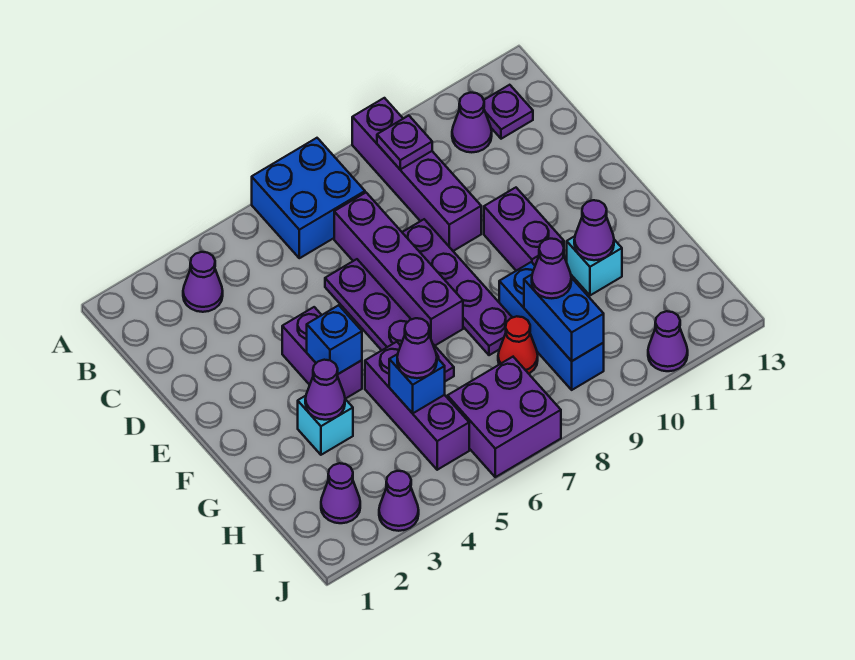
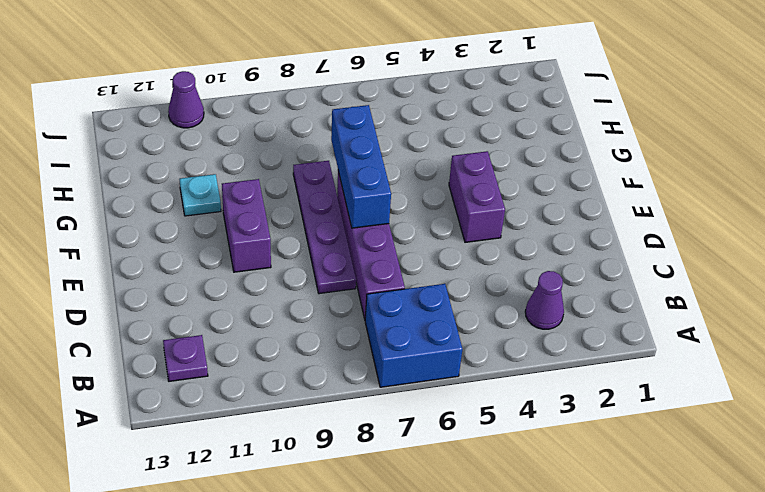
blue 1x3 brick [331,105,391,228] -> blue 1x3 brick moved to [499,262,604,390]
cyan 1x1 plate [179,174,221,216] -> cyan 1x1 brick [567,236,622,295]
none -> purple 1x4 brick [352,98,481,251]
none -> purple 1x1 cone [452,93,492,152]
none -> purple 1x4 plate [325,259,454,381]

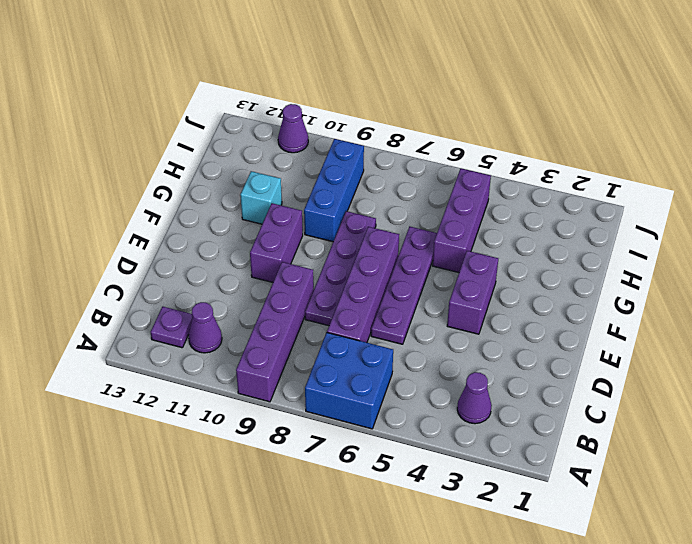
none -> cyan 1x1 brick [298,396,353,455]
none -> red 1x1 cone [498,316,538,374]
none -> purple 1x1 cone [321,463,360,523]

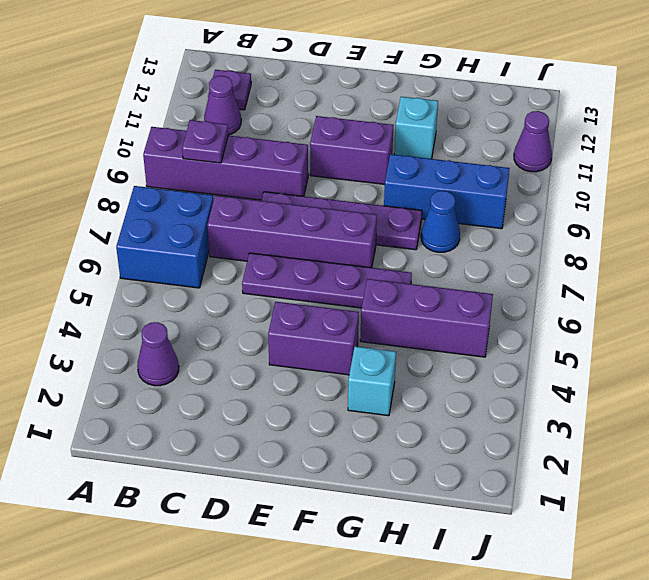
blue 1x1 cone [421,191,460,252] -> red 1x1 cone [498,316,538,374]
none -> purple 1x1 cone [321,463,360,523]
none -> purple 2x2 brick [447,357,561,477]
none -> purple 1x1 cone [379,471,419,531]

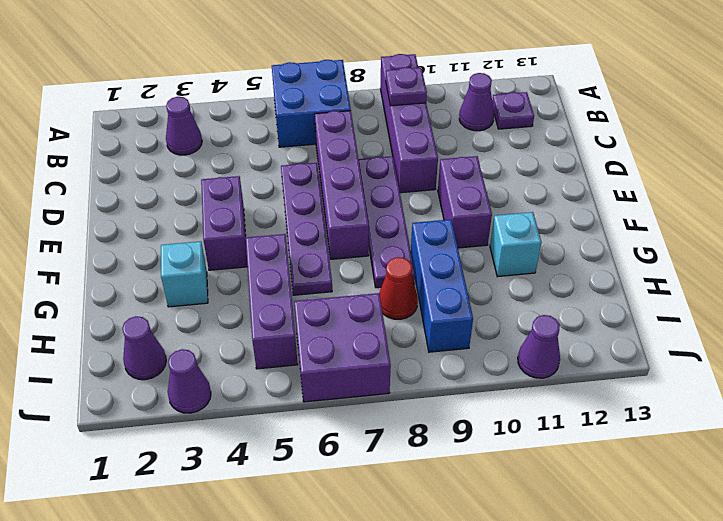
none -> blue 1x1 brick [307,305,362,374]
none -> purple 1x1 cone [305,360,345,420]
none -> purple 1x1 cone [574,200,614,260]

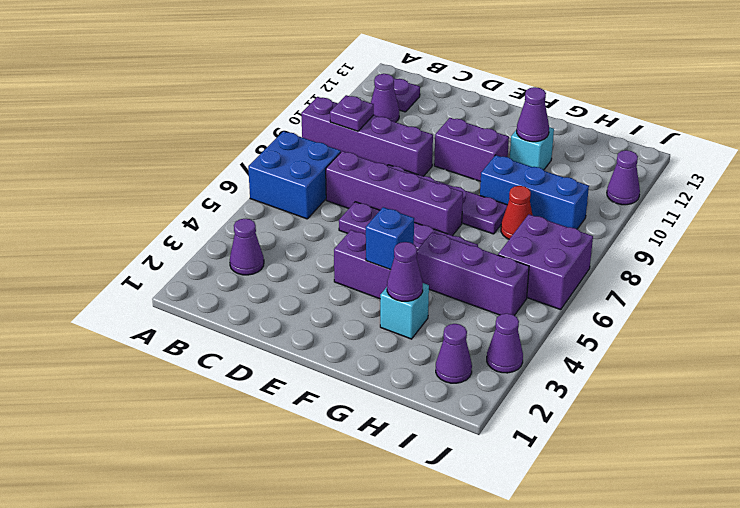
none -> blue 1x1 brick [389,354,445,413]
none -> blue 1x2 brick [524,275,604,361]
none -> purple 1x1 cone [397,318,437,378]

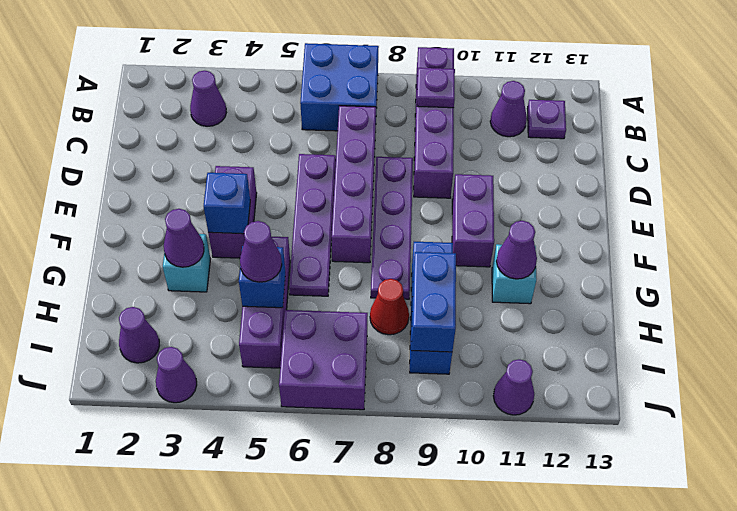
none -> purple 1x1 cone [532,239,571,298]

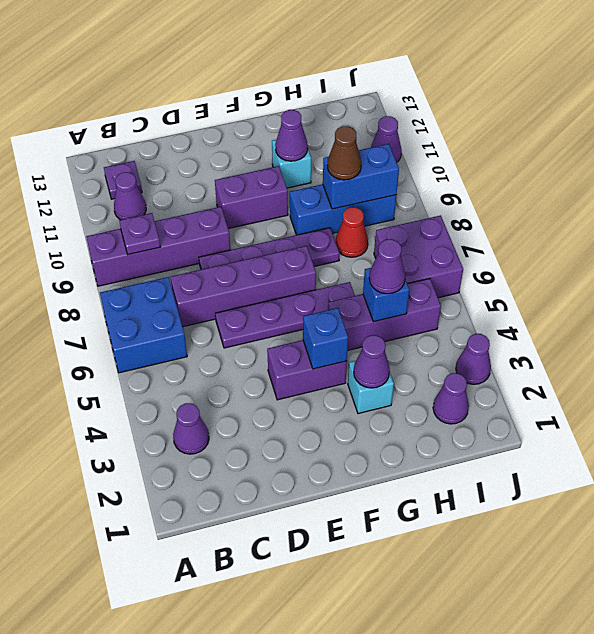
brown 1x1 cone [327,126,361,180] -> purple 1x1 cone [532,239,571,298]

